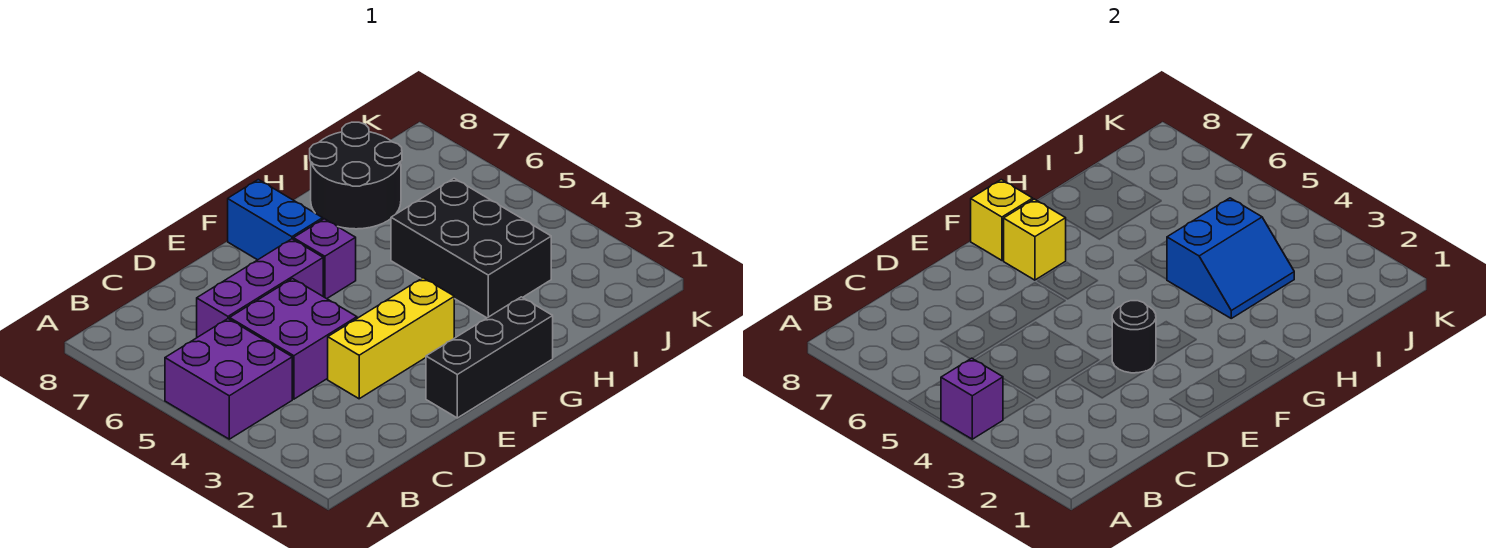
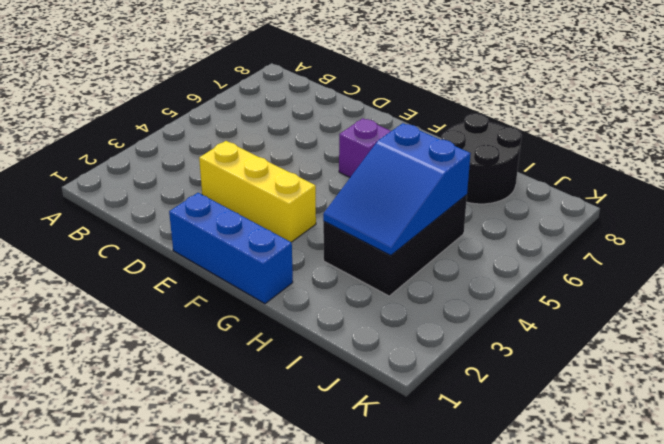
blue 1x3 brick [169,193,293,304] -> black 1x3 brick [426,297,553,418]
blue 2x3 slope [323,123,471,255] -> blue 2x2 slope [1167,198,1294,318]
none -> purple 2x2 brick [165,319,292,439]
none -> purple 2x2 brick [230,279,357,399]
none -> purple 1x3 brick [197,239,323,337]

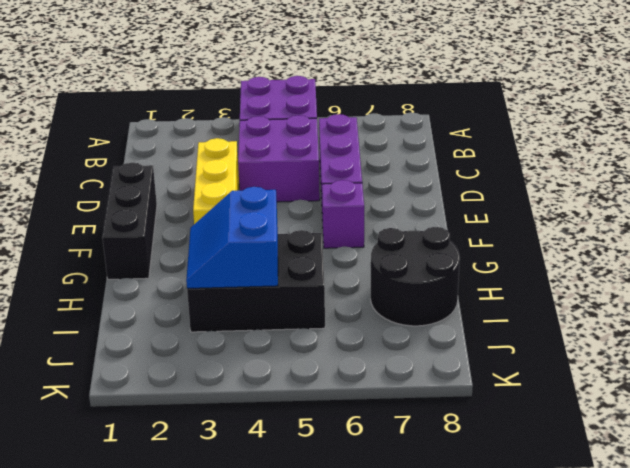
none -> blue 1x2 brick [228,180,323,260]
none -> purple 1x1 brick [941,358,1003,439]
none -> black 1x1 round brick [1112,301,1156,373]

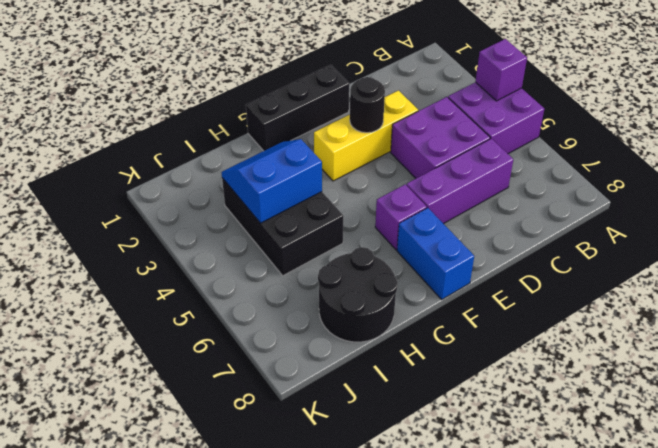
none -> yellow 1x1 brick [1004,199,1066,280]
none -> yellow 1x1 brick [971,180,1033,260]

